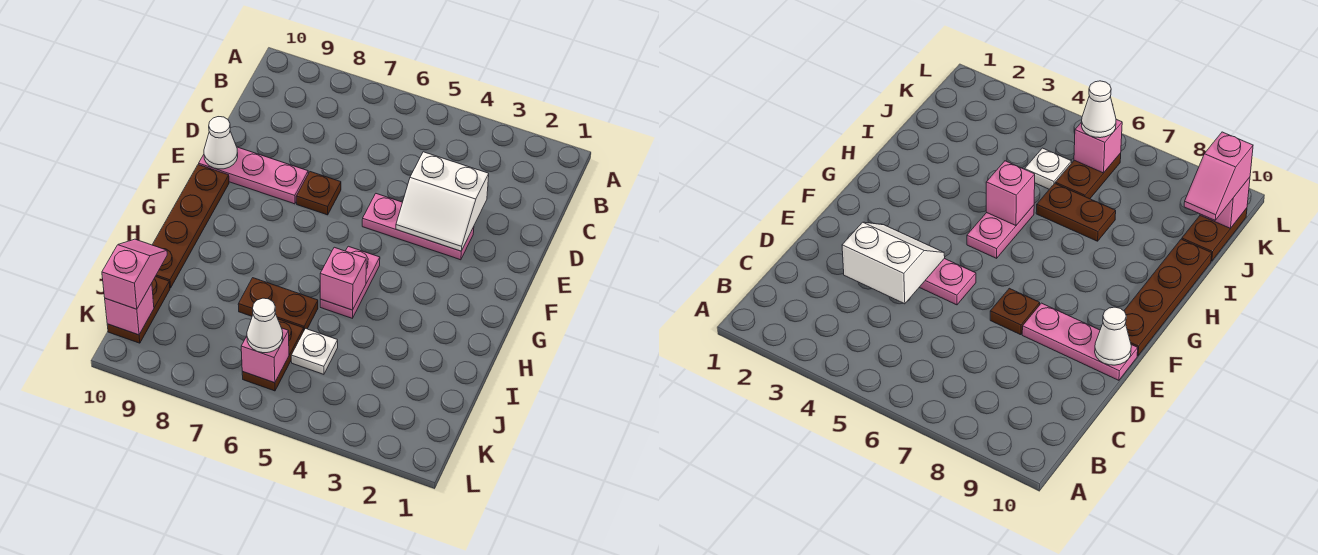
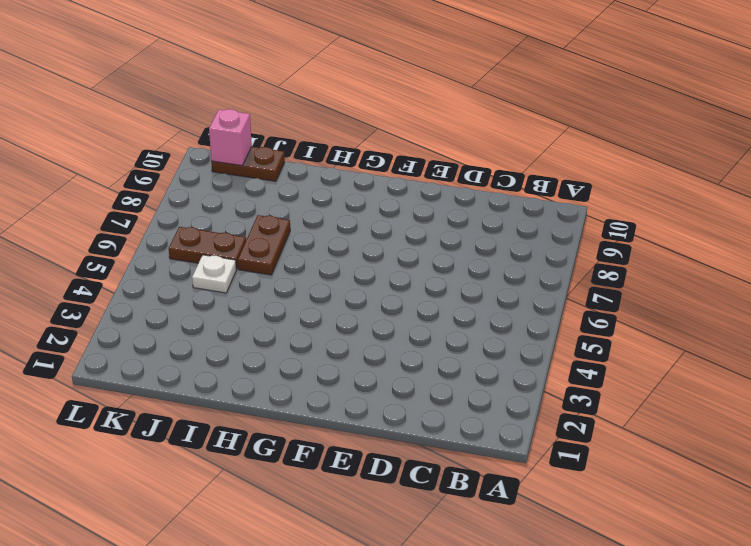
none -> pink 1x3 plate [362,194,474,260]
none -> brown 1x1 plate [296,172,341,215]
none -> pink 1x3 plate [199,147,308,204]

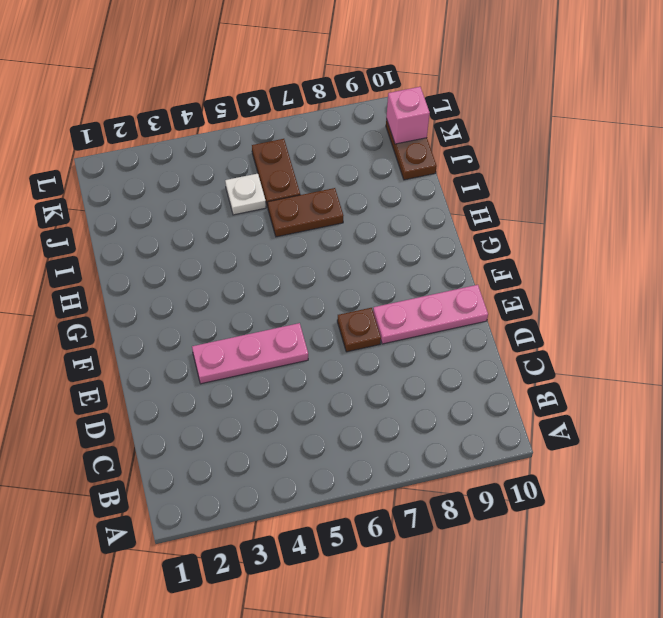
none -> brown 1x4 plate [152,165,229,288]
none -> pink 1x2 plate [320,246,380,318]
none -> white 2x2 slope [396,152,489,251]

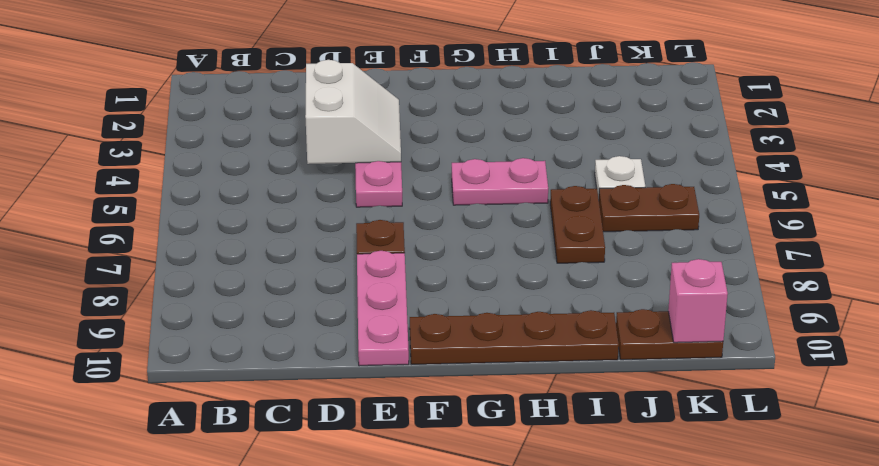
none -> white 1x1 cone [204,117,238,169]
none -> pink 1x1 brick [320,247,366,310]
none -> pink 1x1 brick [241,328,289,383]

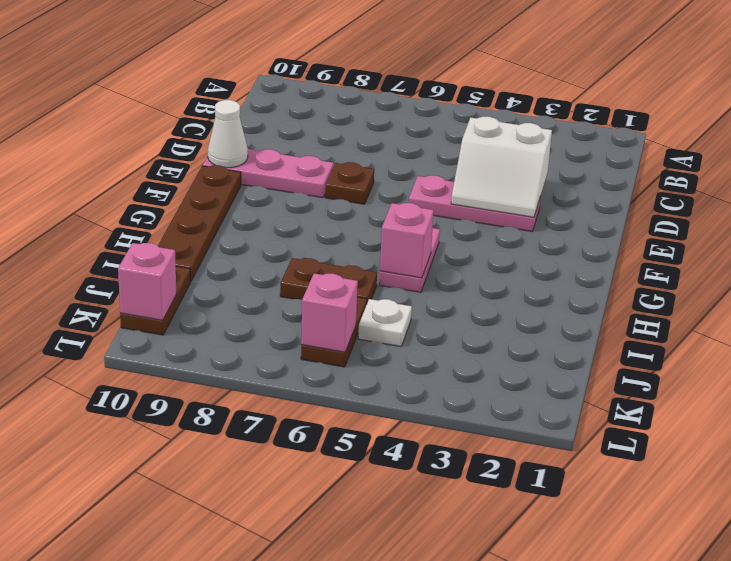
none -> pink 1x2 slope [102,239,167,309]
none -> white 1x1 cone [247,298,283,353]

